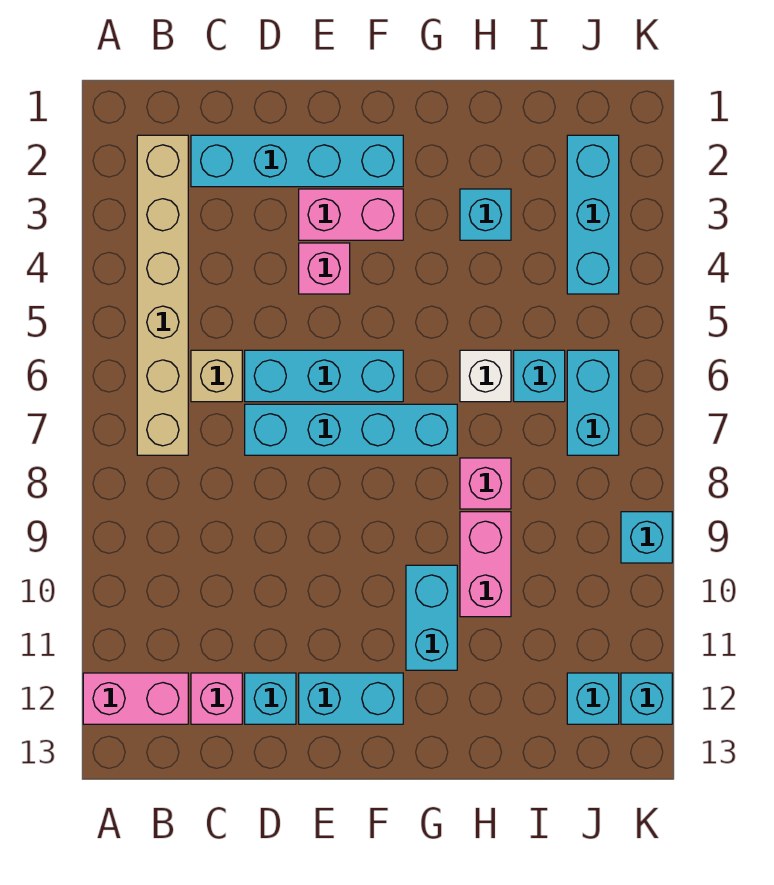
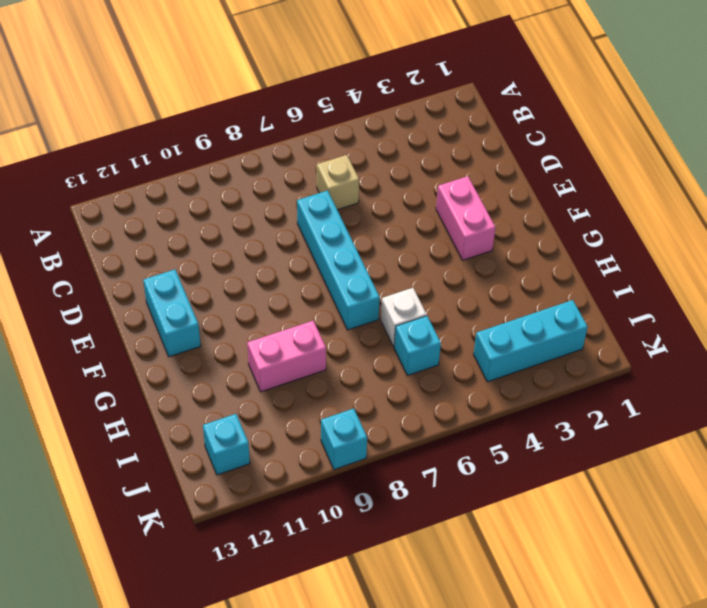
none -> pink 1x2 brick [83,673,188,724]
none -> tan 1x6 brick [137,135,188,455]
none -> cyan 1x4 brick [191,135,403,187]

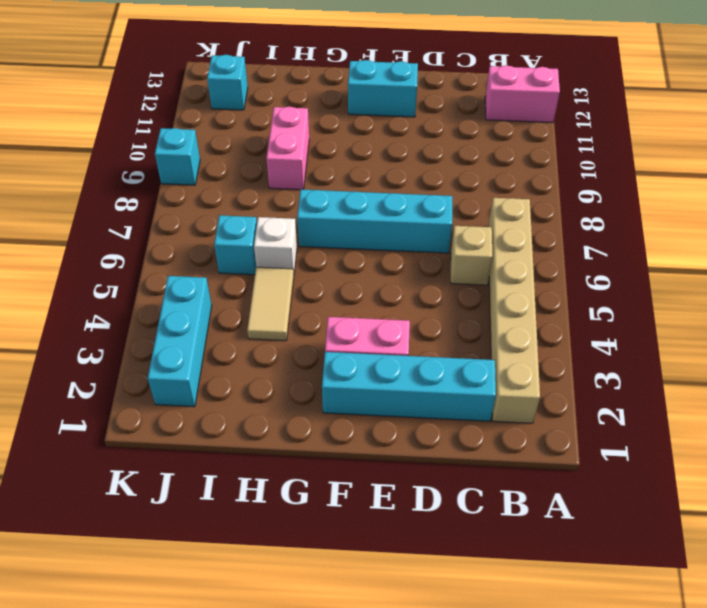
tan 1x2 tile [247,267,294,341] -> none
none -> pink 1x1 brick [191,673,242,724]
none -> cyan 1x3 brick [245,350,403,402]
none -> cyan 1x1 brick [245,673,296,724]

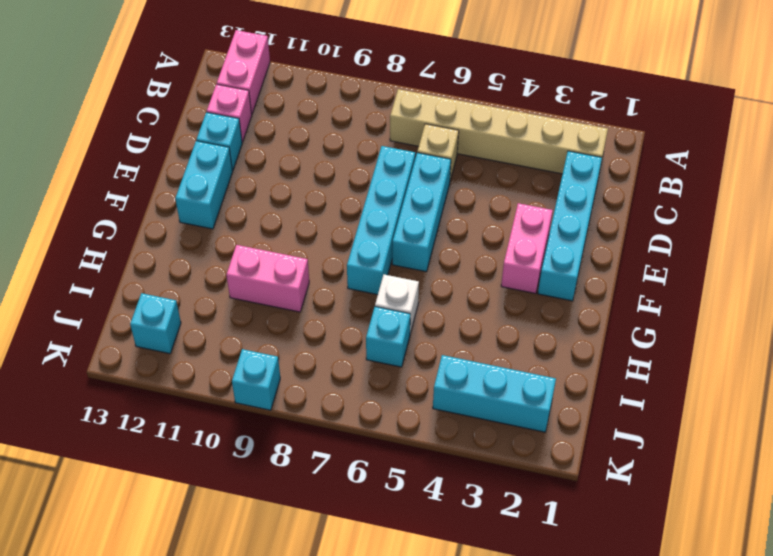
none -> pink 1x1 brick [299,243,350,294]
none -> cyan 1x2 brick [406,565,457,670]
none -> cyan 1x1 brick [460,189,511,240]

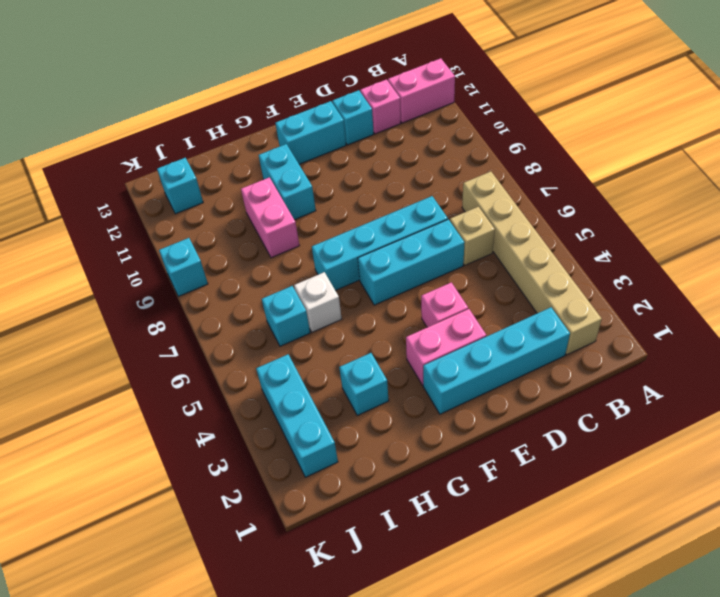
none -> pink 1x1 brick [460,458,511,509]
none -> cyan 1x2 brick [567,350,619,455]
none -> cyan 1x1 brick [621,673,672,724]

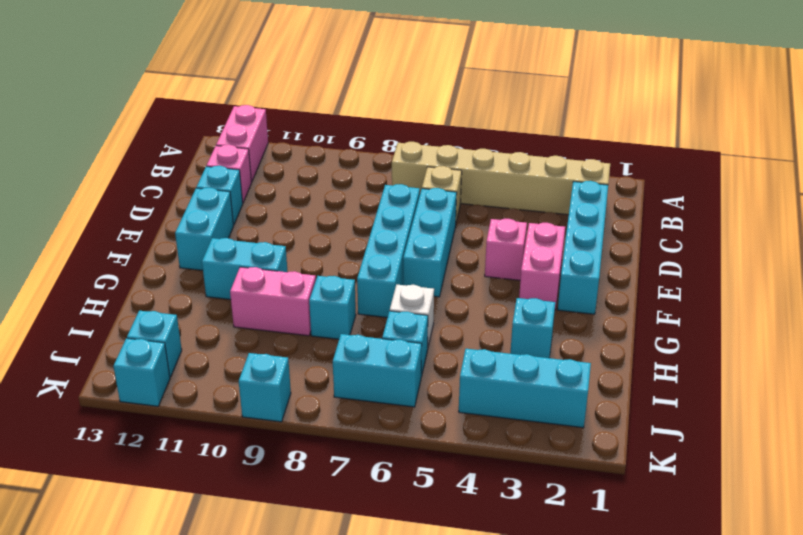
cyan 1x1 brick [309,276,356,339] -> pink 1x1 brick [460,458,511,509]

